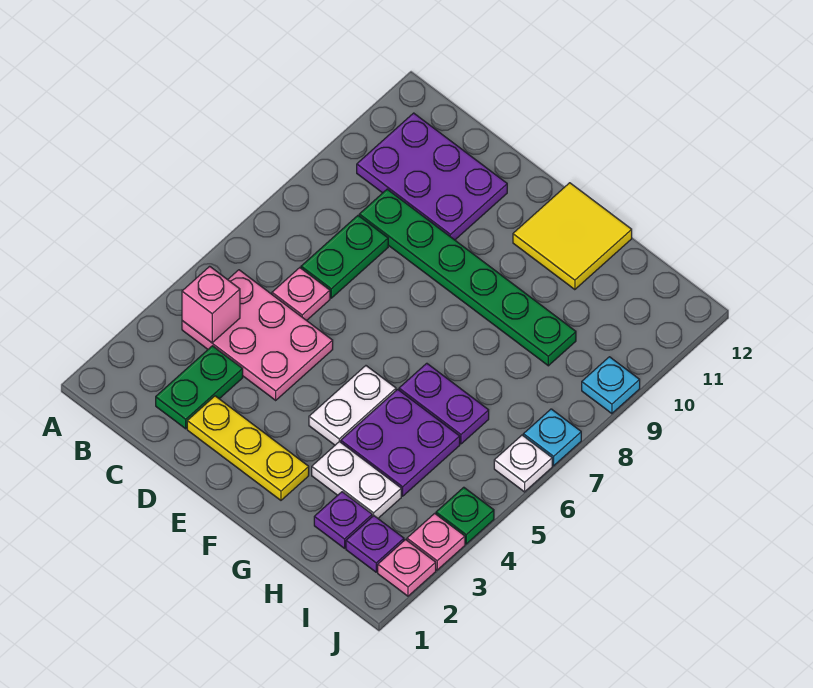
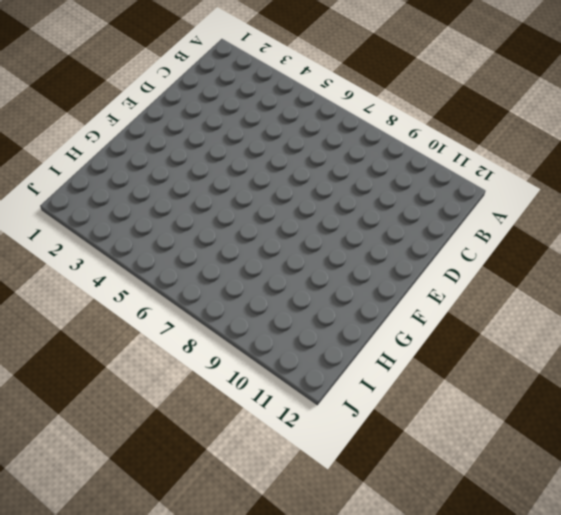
none -> pink 2x3 plate [182,270,333,400]
none -> purple 2x3 plate [357,113,507,240]
none -> green 1x2 plate [156,346,243,429]

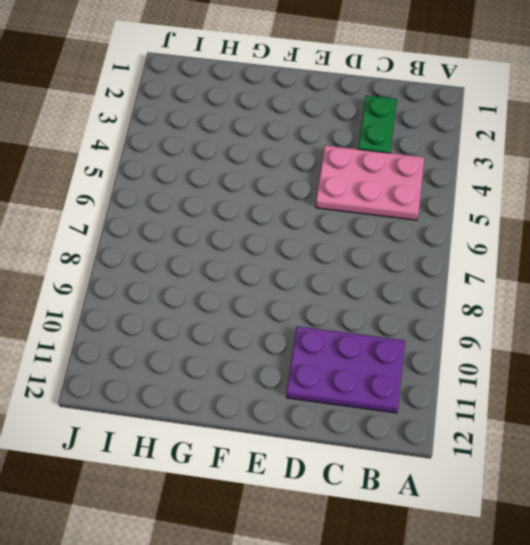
none -> pink 1x1 plate [272,268,330,321]
none -> green 1x2 plate [301,216,388,298]
none -> green 1x6 plate [359,189,576,366]

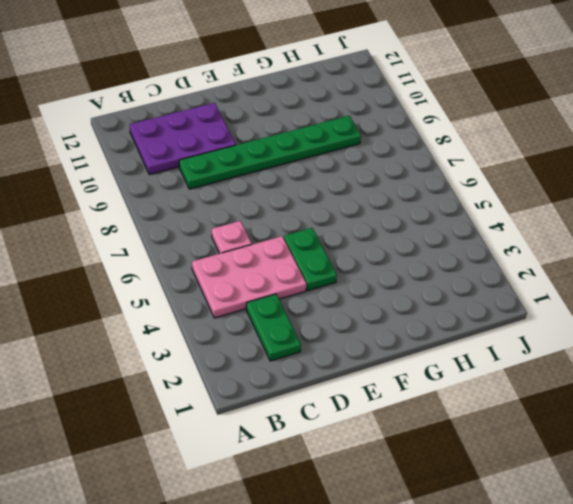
green 1x2 plate [284,228,337,291] -> green 1x2 plate moved to [301,216,388,298]
none -> yellow 1x3 plate [187,396,309,500]
none -> white 1x2 plate [309,366,396,445]
none -> yellow 2x2 tile [513,183,632,290]

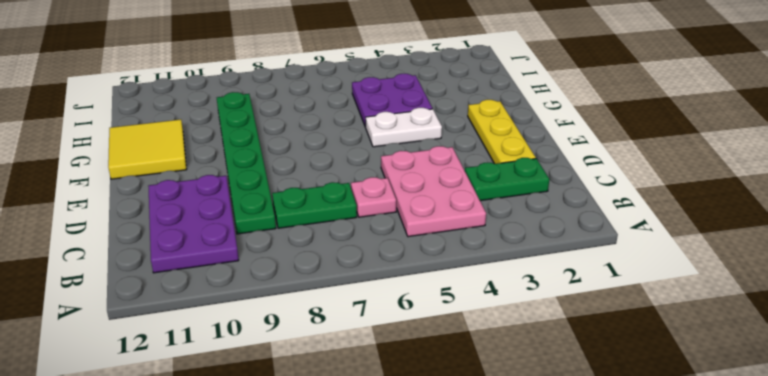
none -> white 1x2 plate [312,442,401,518]
none -> purple 1x2 plate [399,363,489,444]
none -> purple 1x1 plate [314,492,372,548]

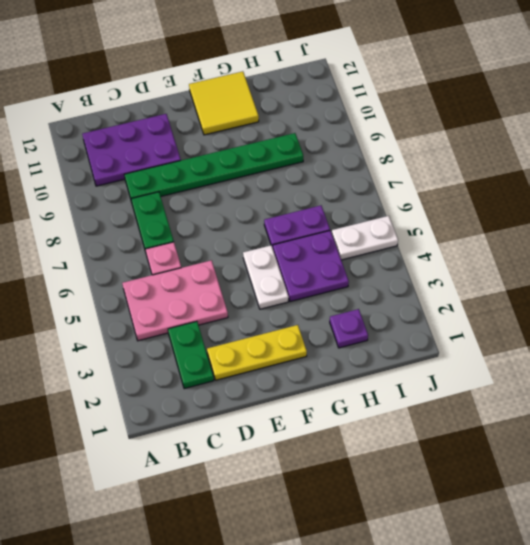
white 1x2 plate [332,216,398,260] -> white 1x2 plate moved to [312,442,401,518]
none -> purple 1x1 plate [346,516,404,572]
none -> pink 1x1 plate [378,540,436,596]
none -> pink 1x1 plate [407,513,465,570]

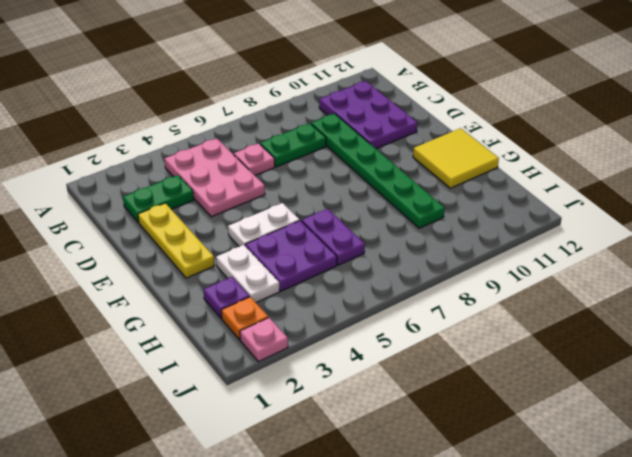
orange 1x1 plate [221,297,268,340] -> purple 1x1 plate [346,516,404,572]
none -> pink 1x1 plate [407,513,465,570]
none -> green 1x1 plate [436,487,494,544]
none -> white 1x1 plate [494,435,552,492]

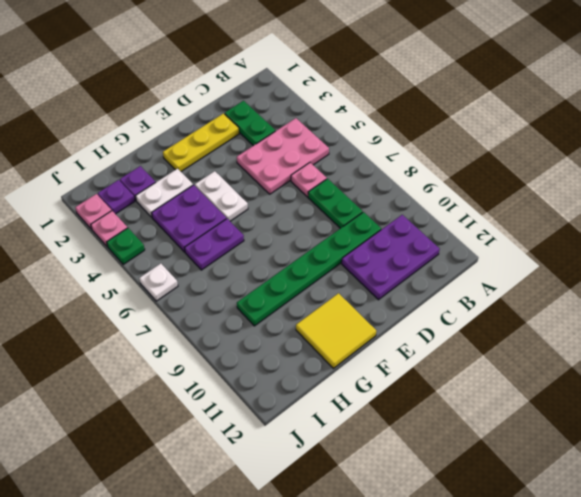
none -> cyan 1x1 plate [523,409,581,466]
none -> cyan 1x1 plate [582,357,640,414]
none -> pink 1x1 brick [182,266,240,343]

